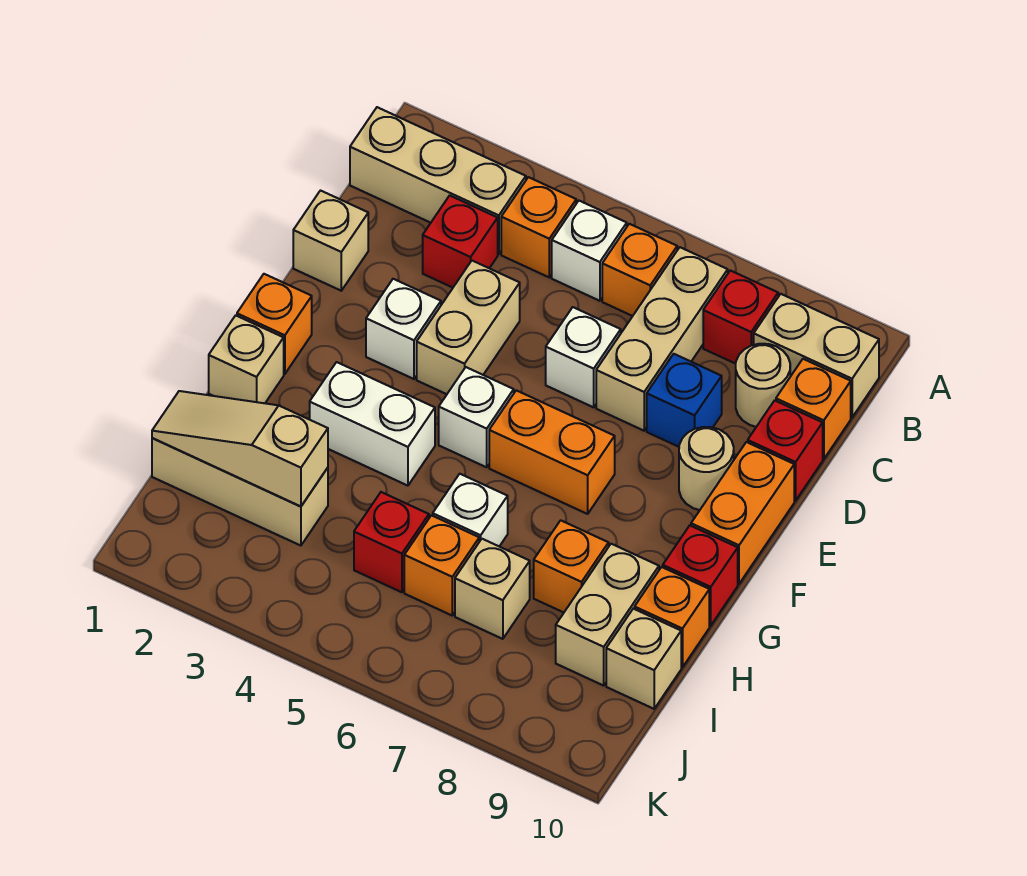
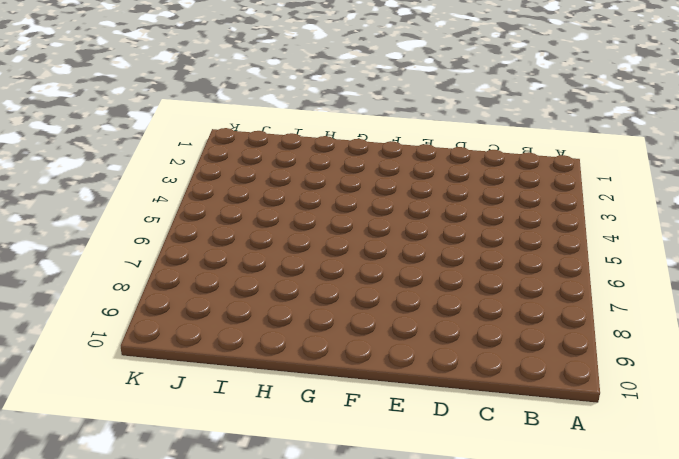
none -> tan 1x3 brick [350,107,526,254]
none -> orange 1x1 brick [501,177,576,277]
none -> white 1x1 brick [552,201,627,301]
none -> orange 1x1 brick [602,224,677,316]

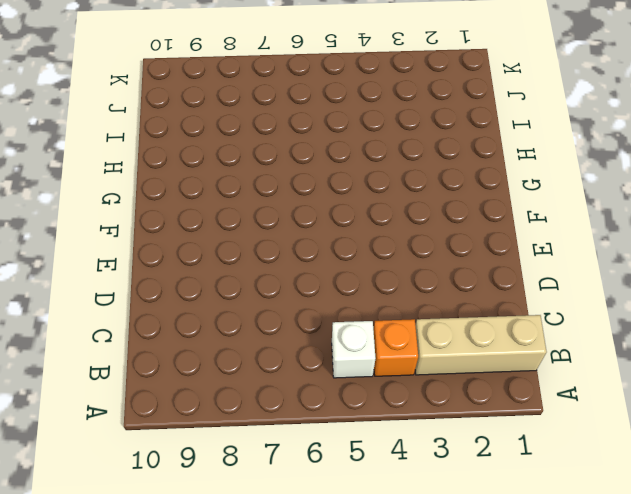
none -> orange 1x1 brick [602,224,677,316]
none -> tan 1x3 brick [596,247,728,431]
none -> red 1x1 brick [703,270,778,364]
none -> tan 1x2 brick [754,294,879,417]

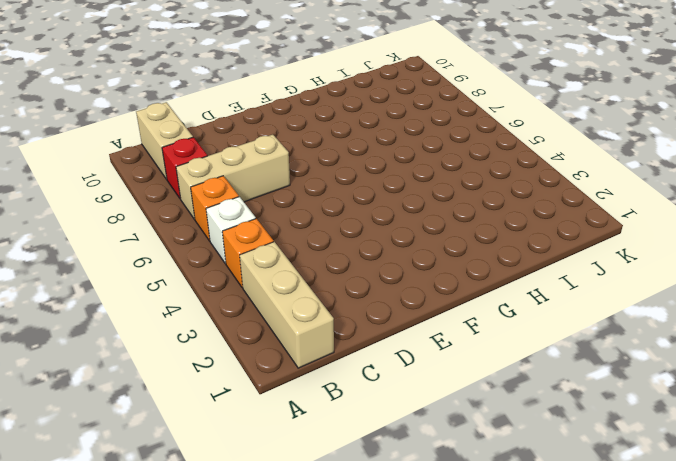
none -> red 1x1 brick [423,196,498,288]
none -> tan 1x1 round brick [736,344,790,427]
none -> orange 1x1 brick [776,359,851,459]
none -> tan 1x1 brick [293,191,368,291]

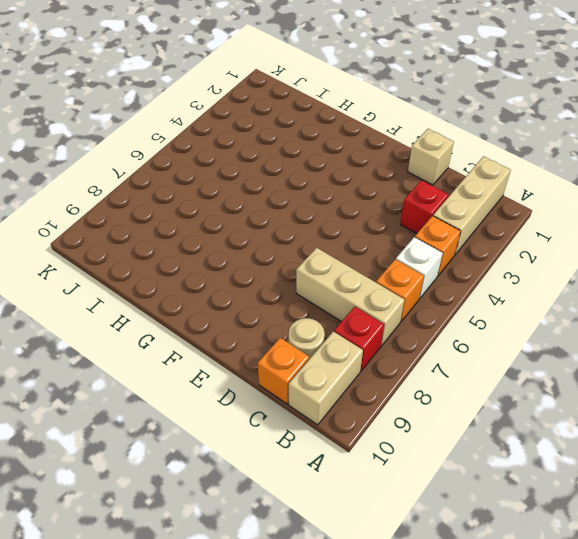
none -> tan 1x2 brick [417,261,520,394]
none -> white 1x1 brick [546,307,621,407]
none -> blue 1x1 brick [647,354,722,447]
none -> red 1x1 brick [748,400,823,501]

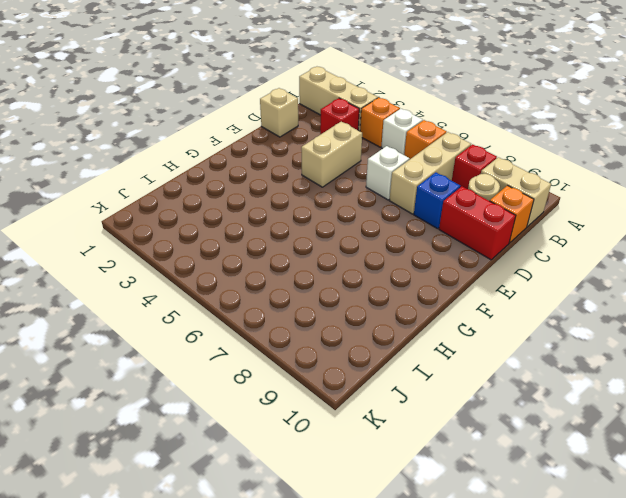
red 1x2 brick [439,187,516,260] -> red 1x1 brick [748,400,823,501]
none -> white 1x1 brick [366,279,441,379]
none -> tan 1x1 round brick [679,427,734,510]
none -> orange 1x2 brick [691,442,794,584]
none -> orange 1x1 brick [237,274,312,374]

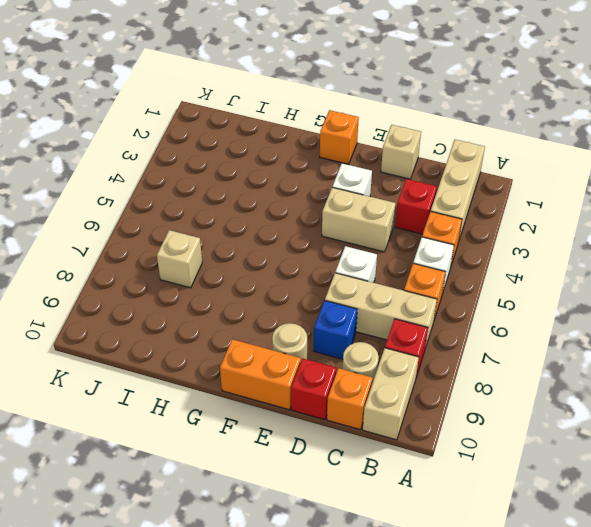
none -> white 1x1 brick [439,367,514,467]
none -> orange 1x2 brick [489,390,615,514]
none -> tan 1x1 brick [209,315,284,403]
none -> white 1x2 brick [310,362,435,486]

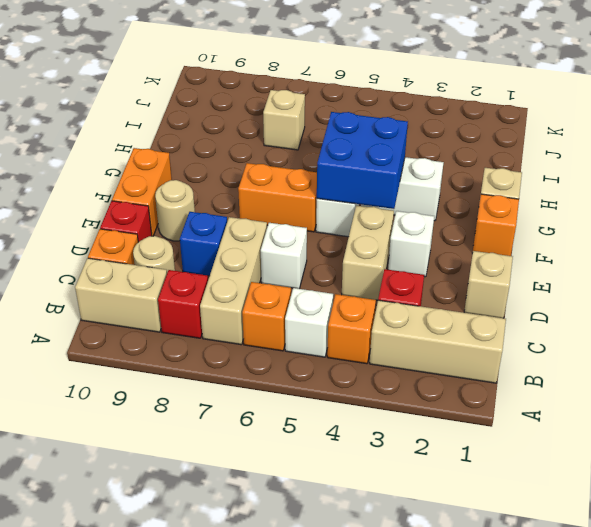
blue 2x2 brick [317,112,408,209] -> none
none -> red 1x1 brick [663,526,738,626]
none -> white 1x1 brick [433,474,508,546]
none -> orange 1x1 brick [534,520,609,612]
none -> tan 1x2 brick [556,544,659,686]

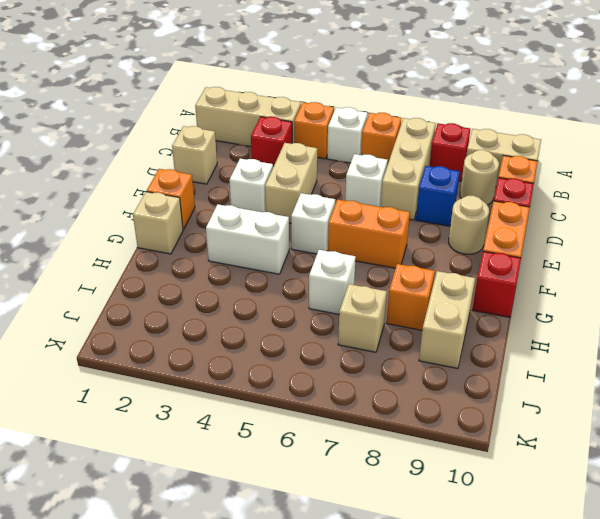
none -> orange 1x1 brick [635,567,709,667]
none -> tan 1x3 brick [152,438,328,546]
none -> red 1x1 brick [354,492,429,592]
none -> orange 1x1 brick [404,515,479,615]

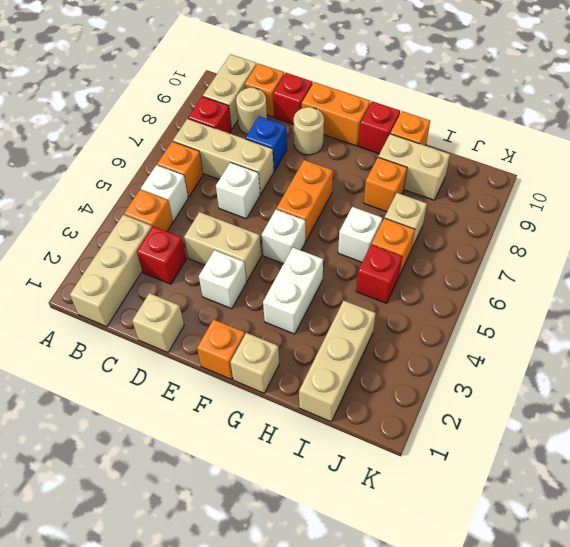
none -> tan 1x1 brick [606,609,681,709]
none -> tan 1x3 slope [152,391,328,507]

